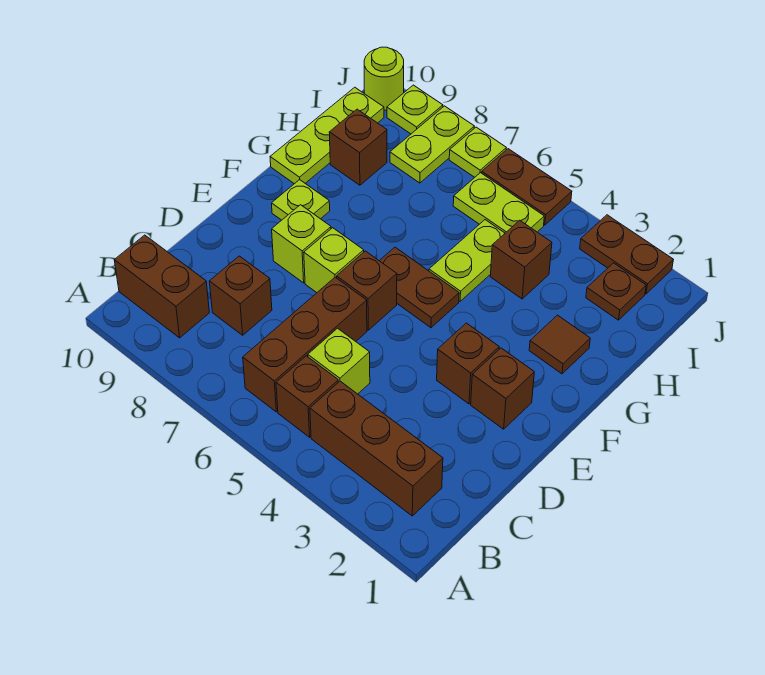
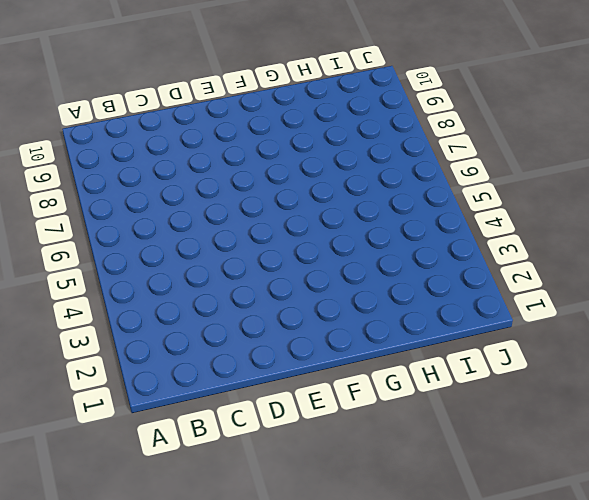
none -> brown 1x3 brick [310,381,443,516]
none -> brown 1x1 brick [276,356,338,437]
none -> brown 1x3 brick [243,277,367,412]

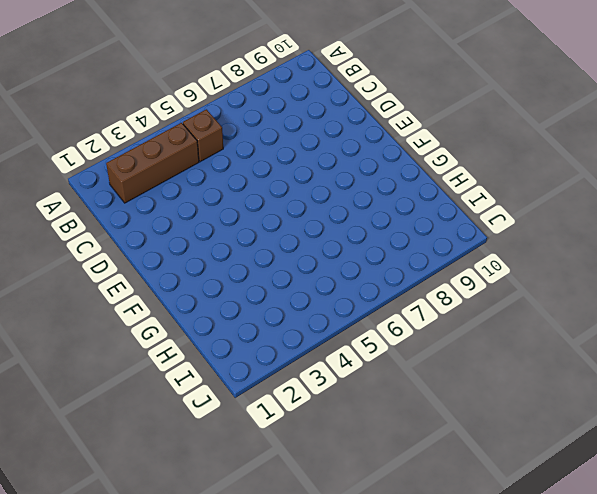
none -> brown 1x3 brick [243,277,367,412]
none -> brown 1x2 brick [114,235,209,338]
none -> lime 1x1 brick [308,328,370,394]

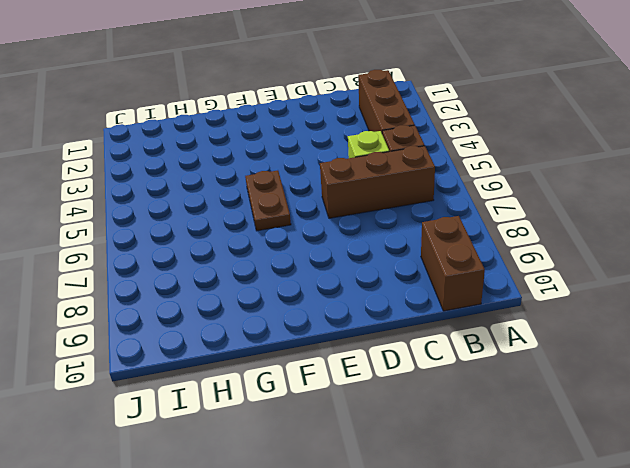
none -> brown 1x1 brick [209,256,272,335]
none -> brown 1x1 brick [471,348,534,429]
none -> brown 1x1 brick [437,323,499,404]

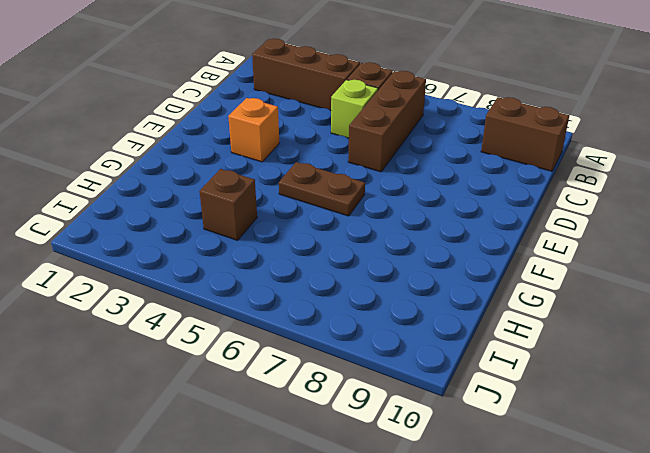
orange 1x1 brick [228,98,279,162] -> brown 1x1 brick [437,323,499,404]
none -> brown 1x1 brick [209,256,272,335]
none -> brown 1x1 brick [471,348,534,429]
none -> brown 1x1 brick [337,251,397,330]

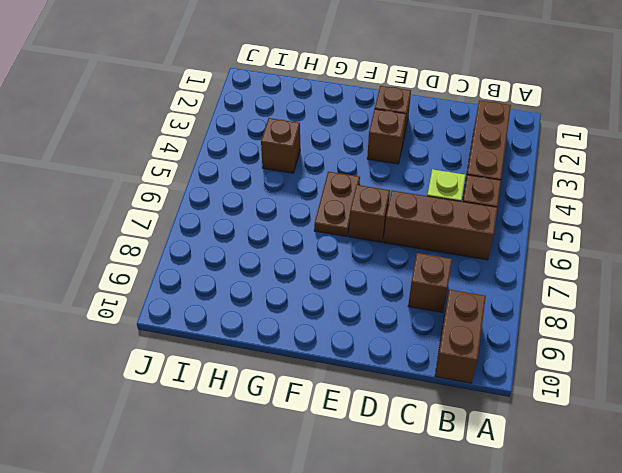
none -> lime 1x1 brick [304,228,364,293]
none -> lime 1x1 brick [272,205,331,283]
none -> lime 1x1 plate [272,180,330,220]

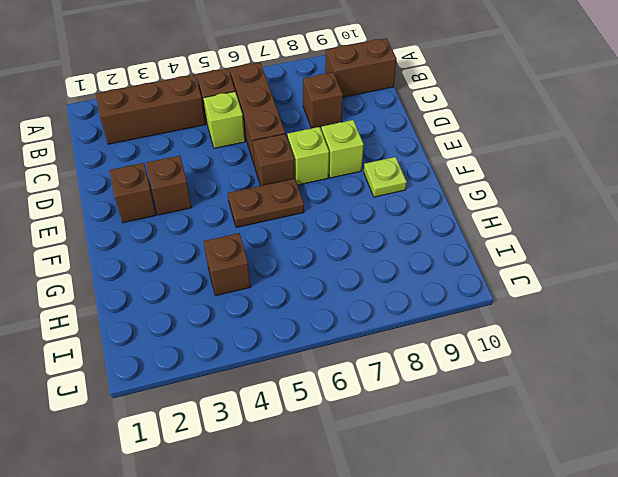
none -> brown 1x1 tile [529,315,590,374]
none -> lime 1x2 plate [429,220,505,301]
none -> lime 1x3 plate [270,87,384,184]

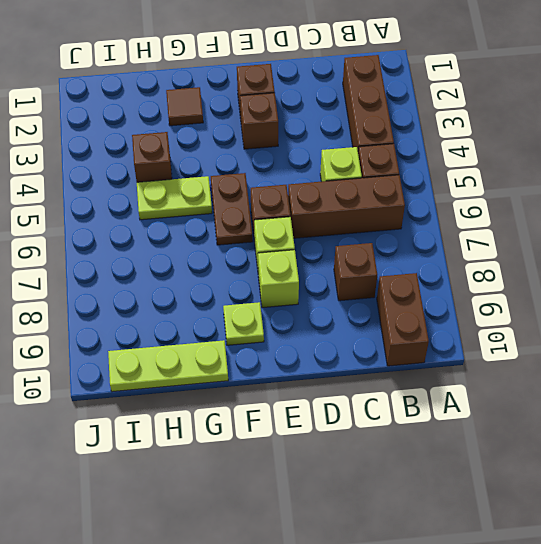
none -> brown 1x1 brick [329,109,387,185]
none -> brown 1x1 plate [586,263,646,320]
none -> lime 1x2 plate [453,173,544,233]

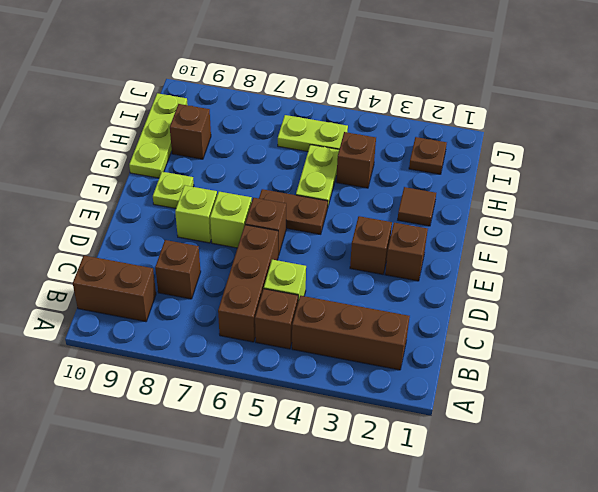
none -> lime 1x2 plate [390,106,474,183]
none -> brown 1x2 plate [580,215,673,294]
none -> brown 1x2 plate [482,149,572,225]

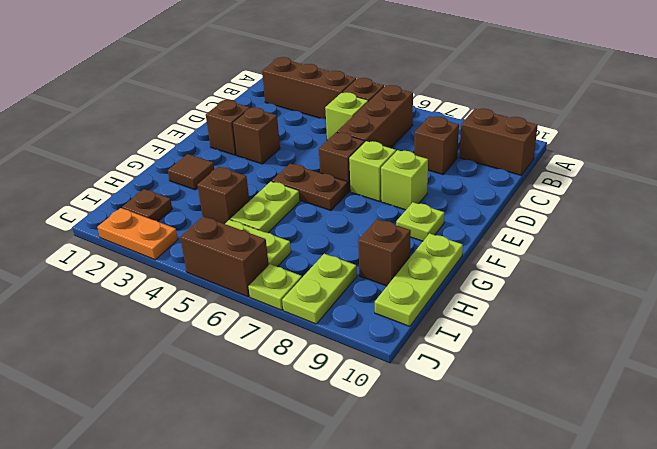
orange 1x2 plate [97,208,178,260] -> brown 1x2 plate [580,215,673,294]
brown 1x2 brick [180,216,269,297] -> brown 1x2 plate [482,149,572,225]
none -> lime 1x1 plate [387,85,443,134]
none -> lime 1x1 round brick [364,47,404,110]

